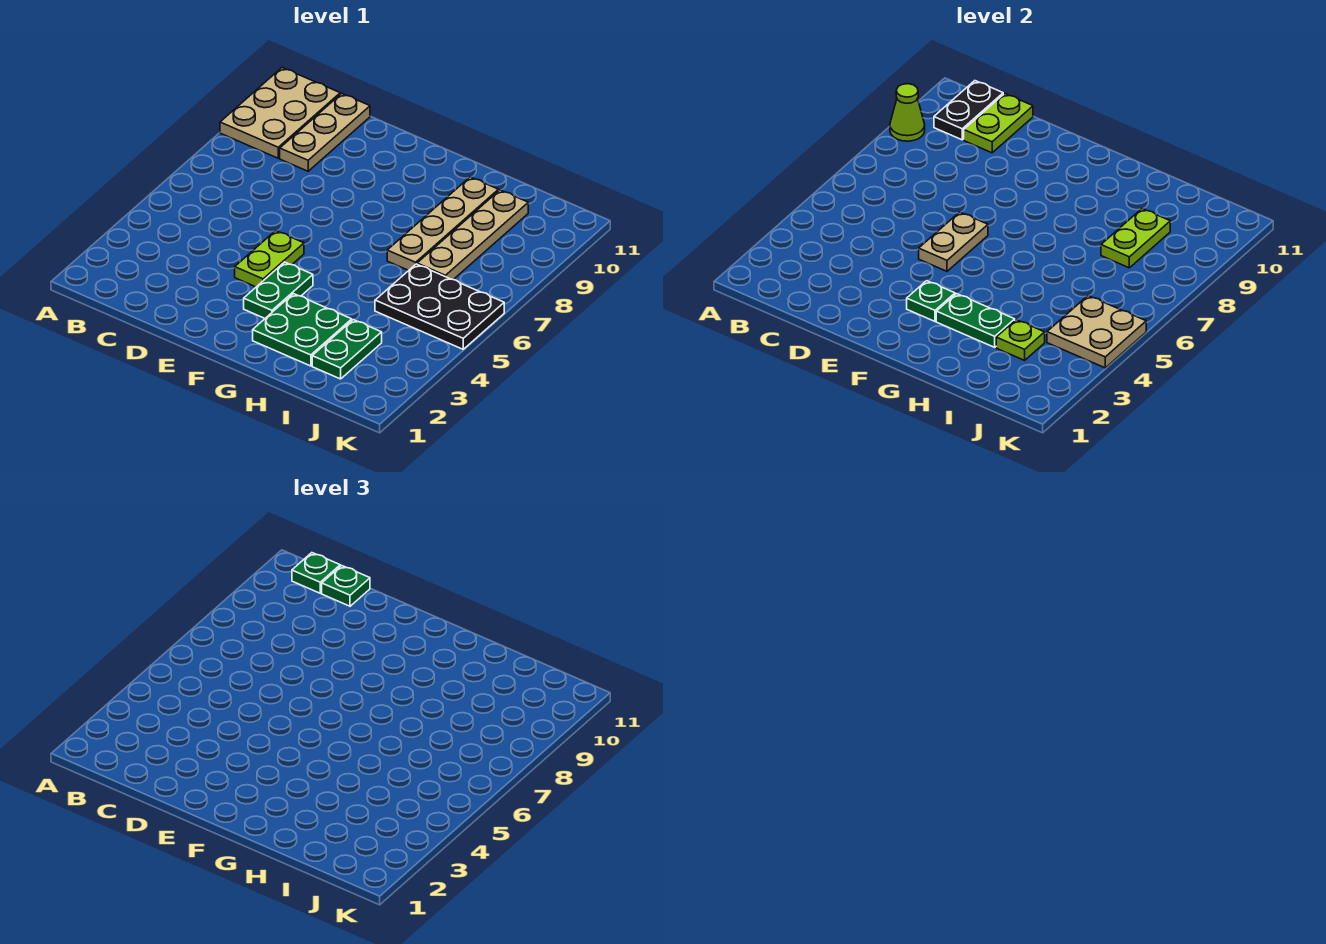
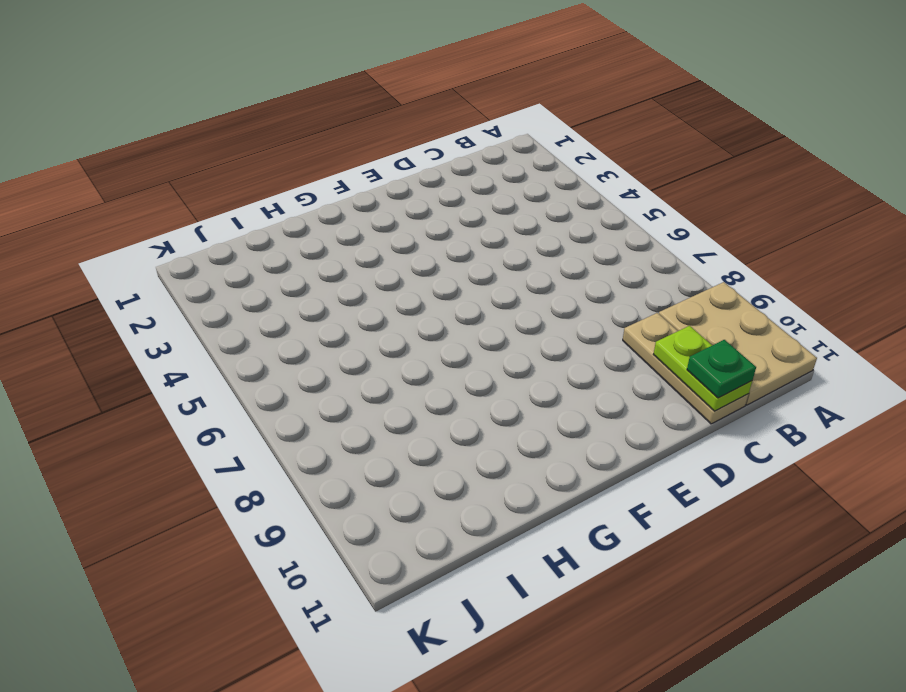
none -> lime 1x2 plate [235,231,304,287]
none -> green 1x2 plate [244,262,313,318]
none -> green 2x2 plate [253,294,352,366]

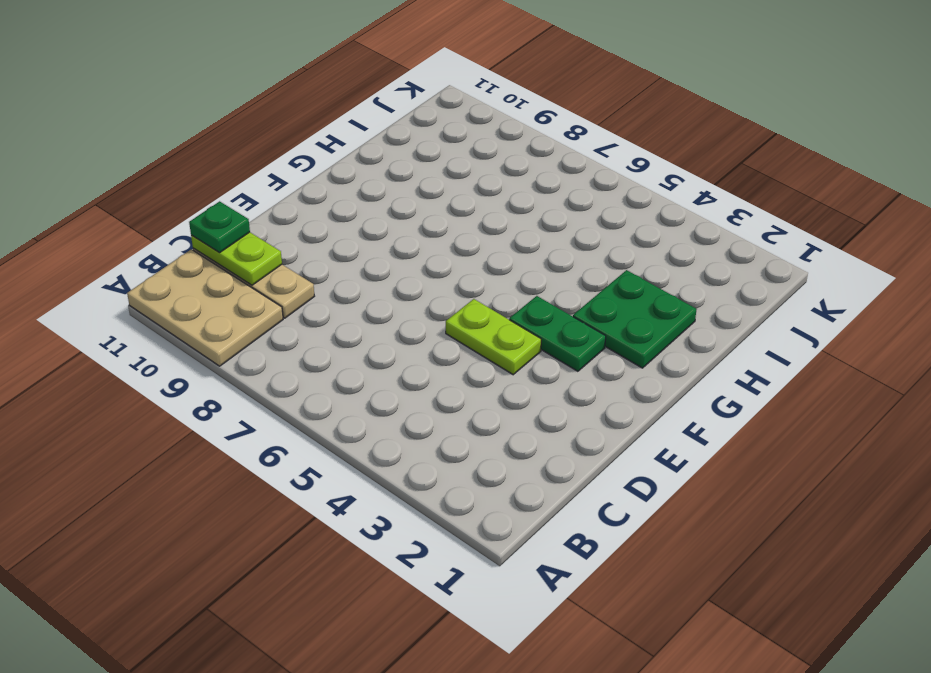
none -> tan 1x4 plate [387,177,499,270]
none -> green 1x2 plate [312,320,382,379]
none -> black 2x3 plate [375,264,504,349]

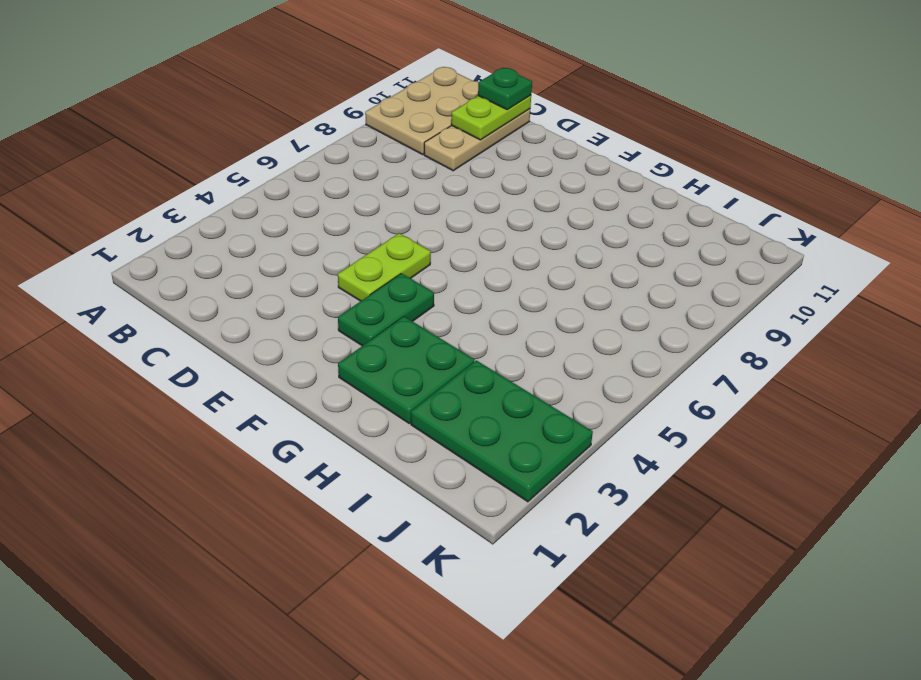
green 2x3 plate [411,360,593,502] -> green 1x2 plate [312,320,382,379]
none -> tan 1x4 plate [387,177,499,270]
none -> black 2x3 plate [375,264,504,349]
none -> tan 1x4 plate [417,190,528,280]

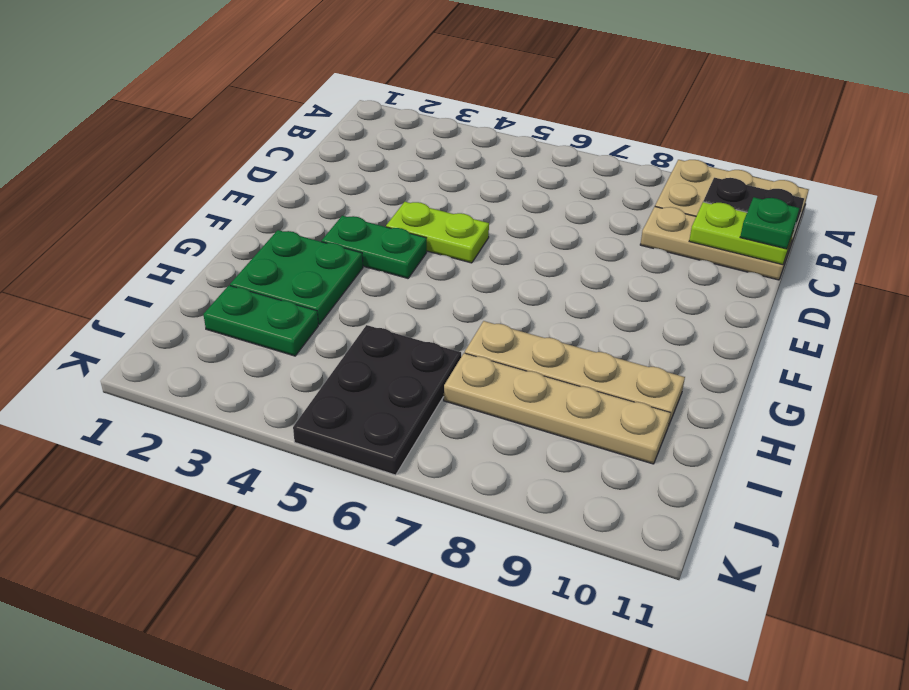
none -> lime 1x1 cone [890,84,925,141]
none -> tan 1x2 plate [919,212,988,271]
none -> green 1x1 plate [907,281,955,321]

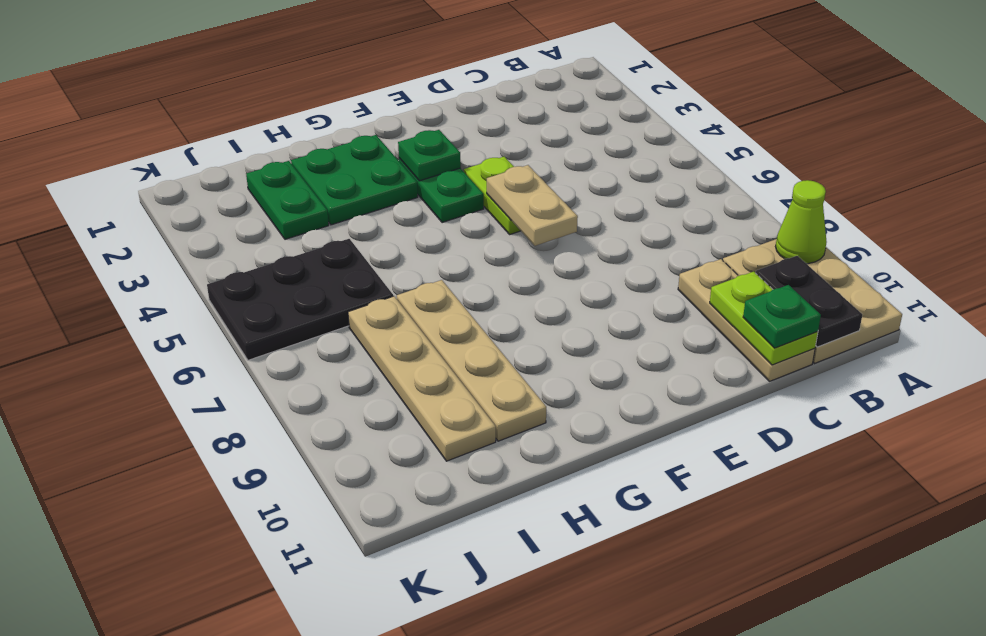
none -> green 1x2 plate [936,294,1015,347]
none -> lime 1x1 plate [996,320,1045,360]
none -> lime 1x2 plate [1101,209,1170,268]

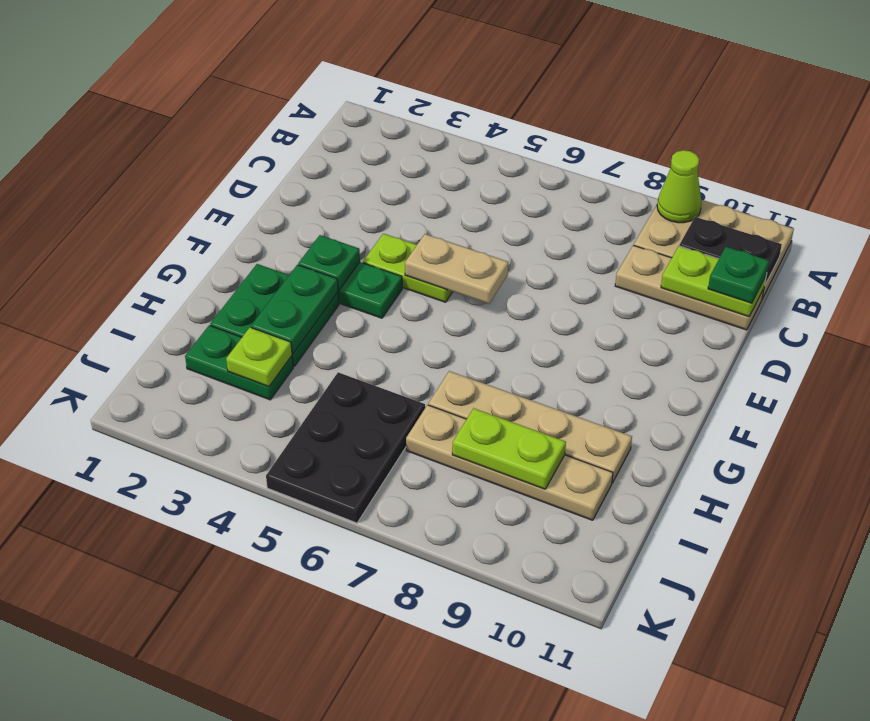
none -> tan 2x2 plate [1047,296,1146,368]
none -> green 1x1 plate [292,553,340,593]

